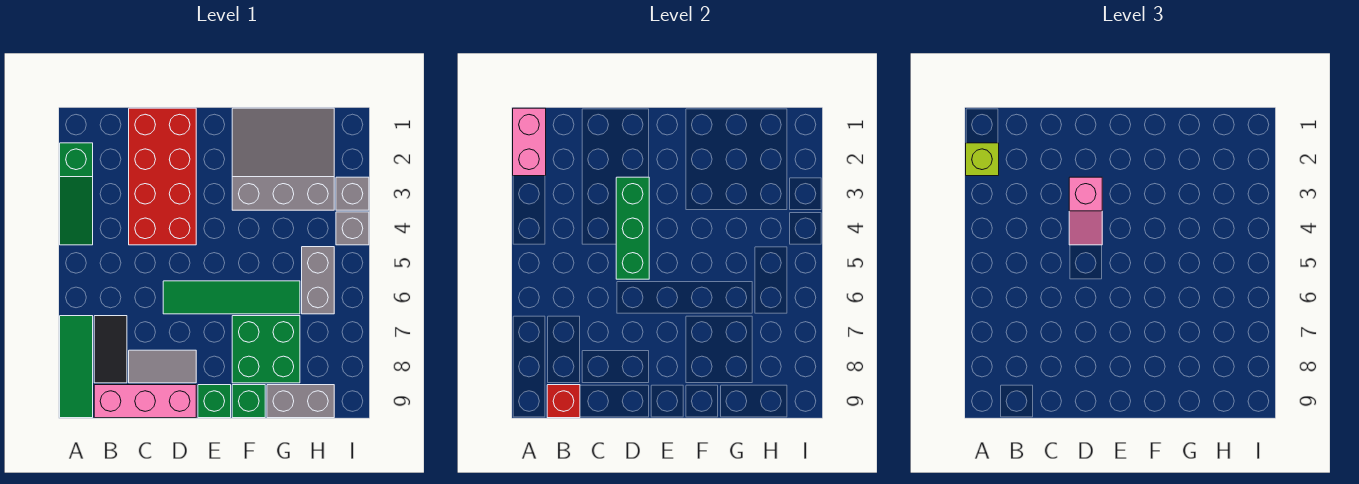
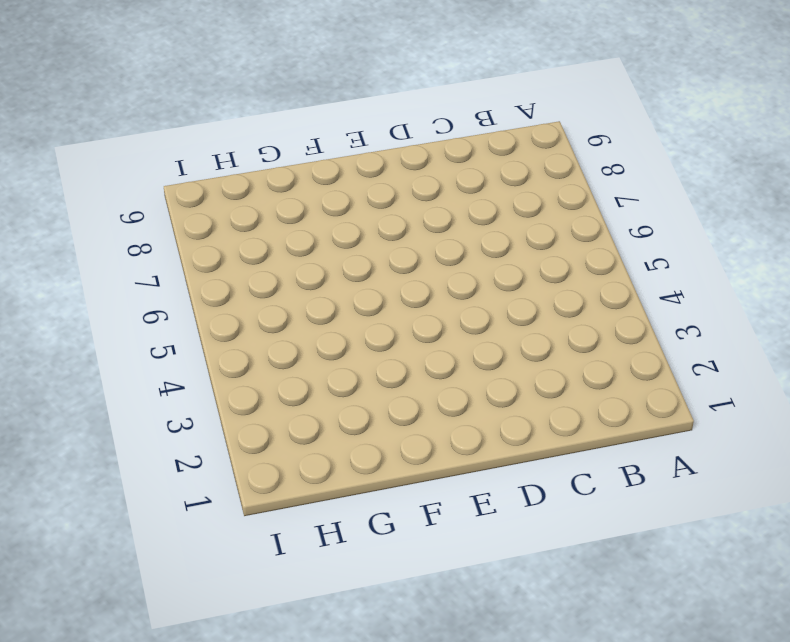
none -> green 1x3 slope [60,143,93,245]
none -> green 1x3 tile [60,316,93,418]
none -> black 1x2 tile [94,316,127,383]

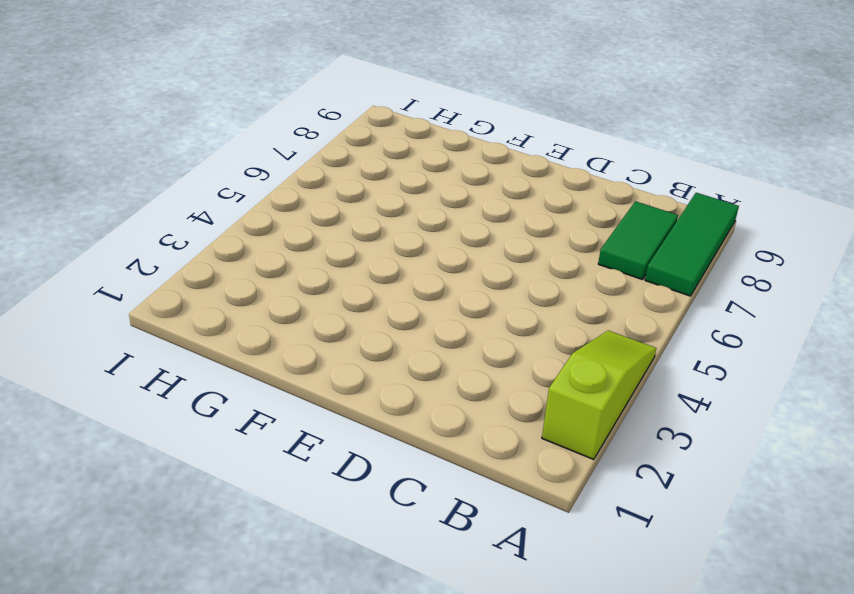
lime 1x3 slope [542,331,656,459] -> green 1x3 slope [60,143,93,245]
green 1x2 tile [598,201,678,280] -> black 1x2 tile [94,316,127,383]
none -> pink 1x3 brick [94,385,196,418]
none -> red 2x4 brick [129,108,196,245]
none -> grey 1x2 tile [129,350,196,383]

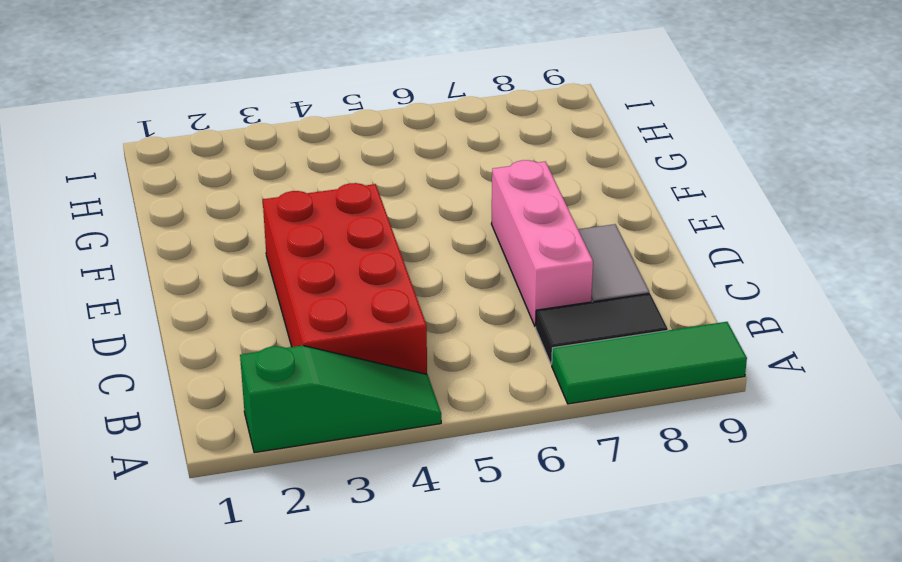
red 2x4 brick [263,183,427,374] -> red 2x4 brick turned to [129,108,196,245]
pink 1x3 brick [491,160,593,327] -> pink 1x3 brick moved to [94,385,196,418]
none -> green 1x4 tile [163,281,300,314]
none -> green 1x1 brick [198,385,231,418]
none -> grey 3x3 slope [232,108,334,210]

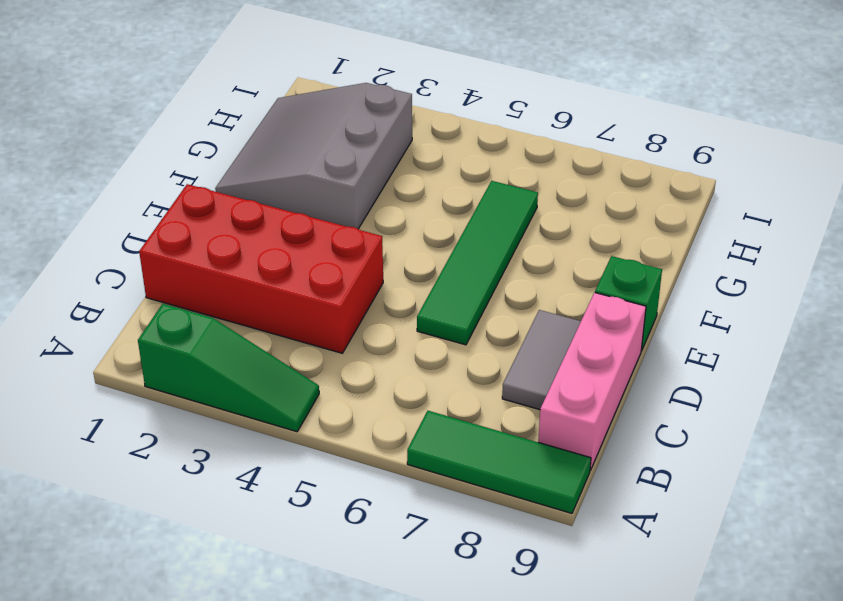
none -> black 1x2 tile [94,316,127,383]
none -> green 2x2 brick [232,316,300,383]
none -> green 1x1 brick [232,385,265,418]

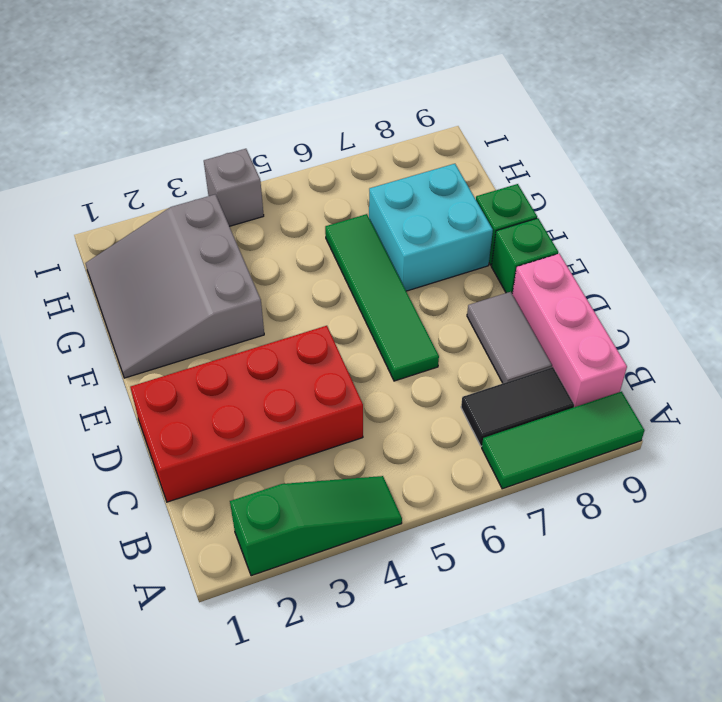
cyan 2x2 brick [369,164,493,291] -> green 2x2 brick [232,316,300,383]
none -> grey 1x2 brick [267,385,334,418]
none -> grey 1x2 brick [302,247,334,314]
none -> grey 1x1 brick [336,177,369,210]

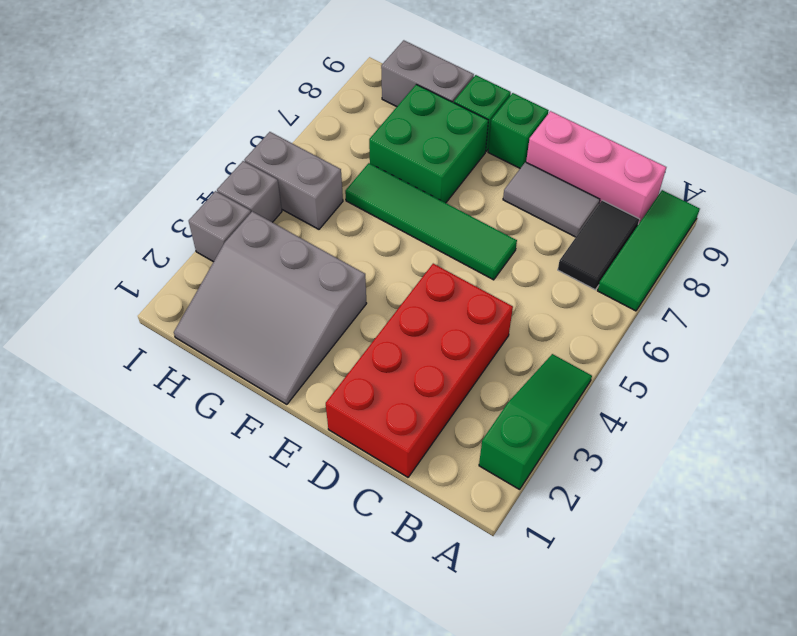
grey 1x2 brick [245,132,343,229] -> grey 1x2 brick turned to [302,247,334,314]
none -> pink 1x2 brick [513,108,546,176]
none -> red 1x1 brick [547,385,580,418]
none -> green 1x3 brick [616,177,649,279]

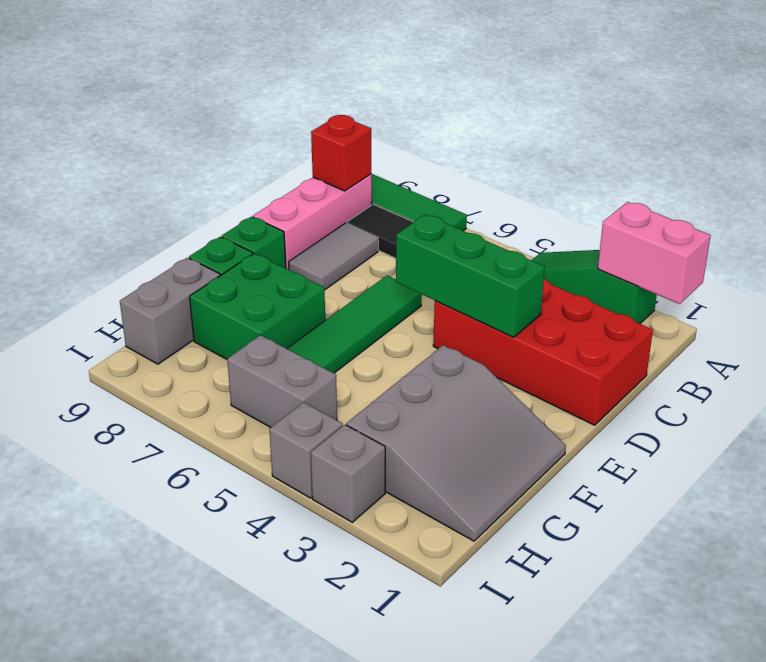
none -> lime 1x1 brick [966,143,999,176]
none -> pink 1x2 slope [1069,177,1102,245]

